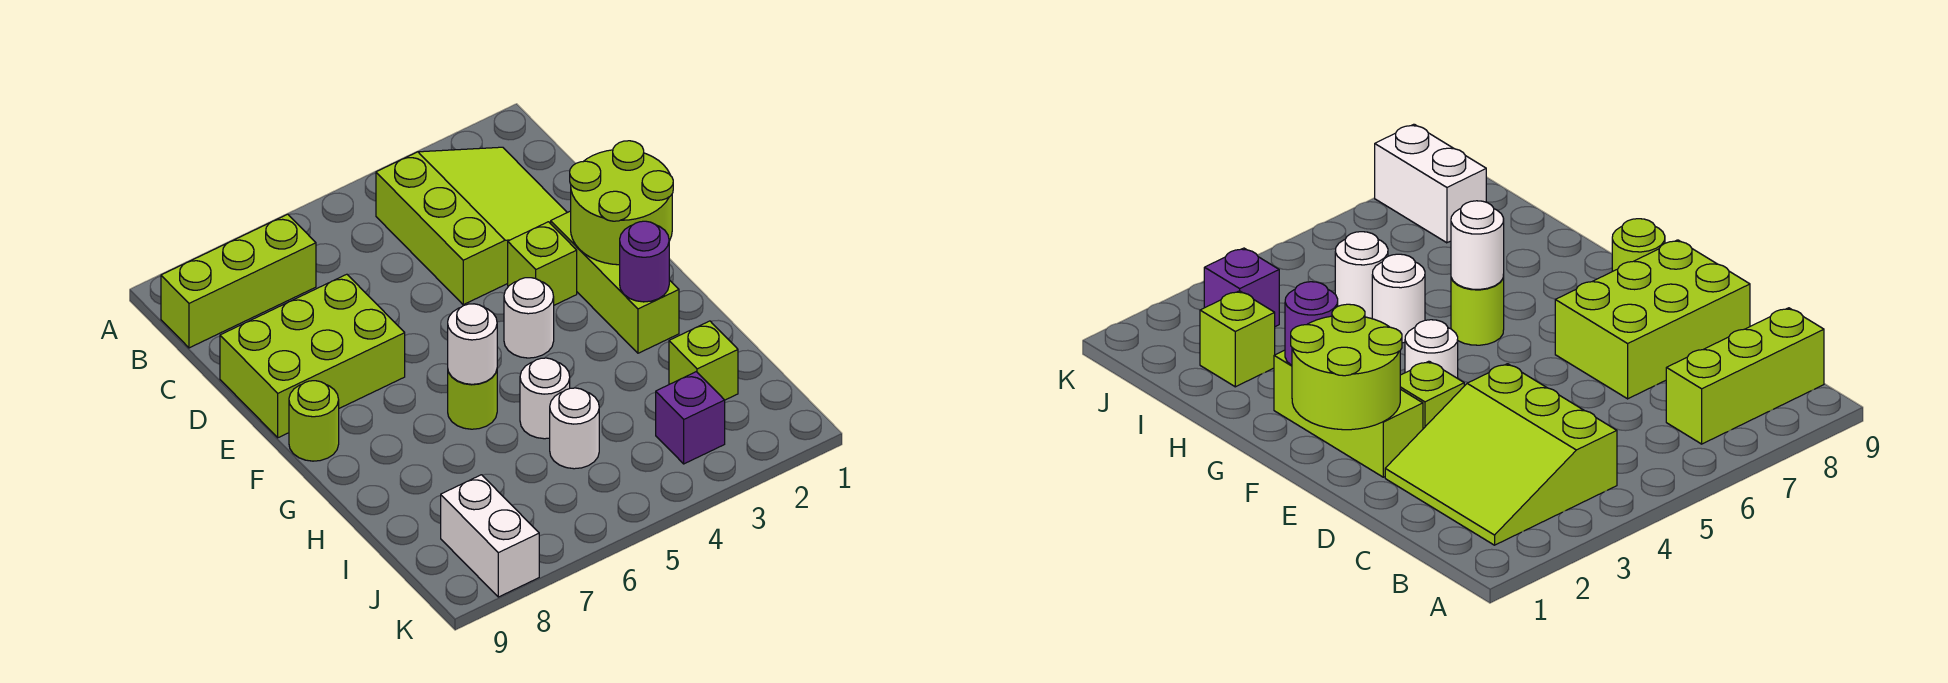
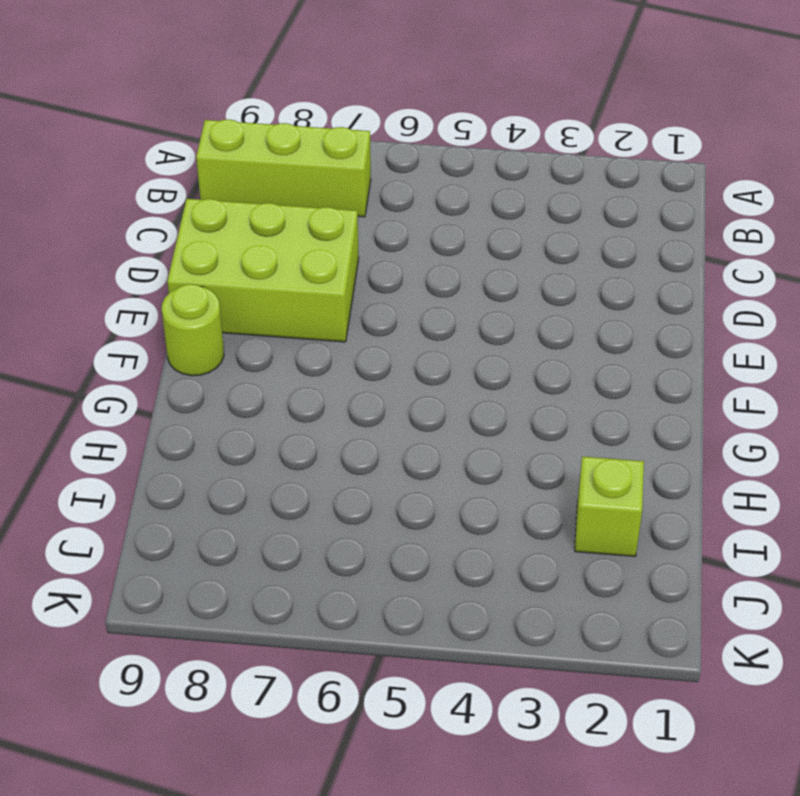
none -> lime 3x3 slope [376,147,567,305]
none -> lime 1x3 brick [551,211,679,353]
none -> lime 1x1 brick [508,222,577,305]

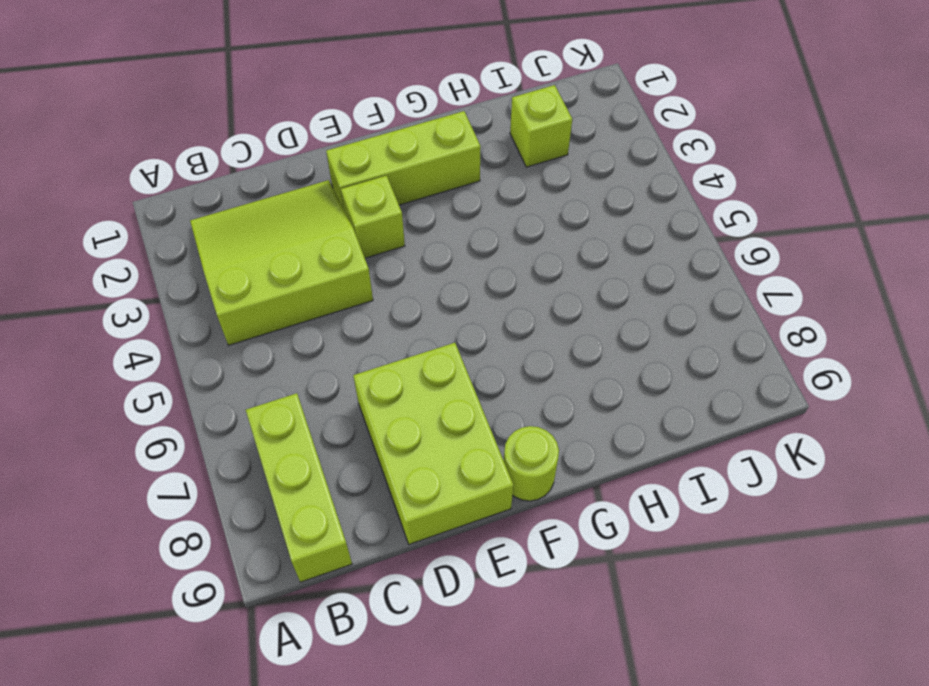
none -> white 1x1 round brick [504,278,554,358]
none -> lime 1x1 round brick [448,370,497,429]
none -> white 1x1 round brick [520,358,570,439]

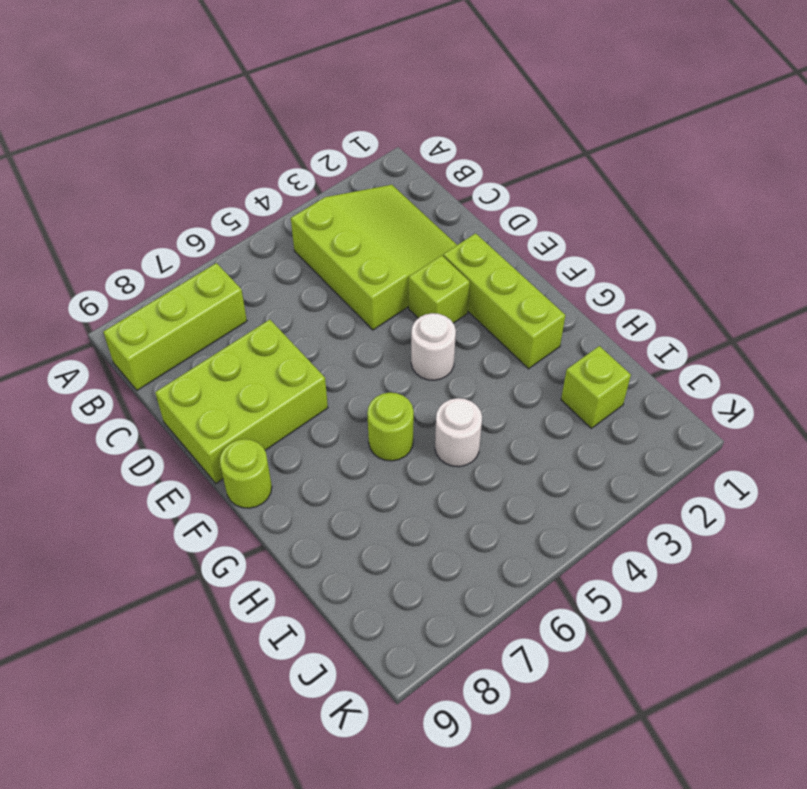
none -> white 1x1 round brick [550,388,599,469]
none -> purple 1x1 brick [656,372,725,464]
none -> white 1x2 brick [441,475,539,597]

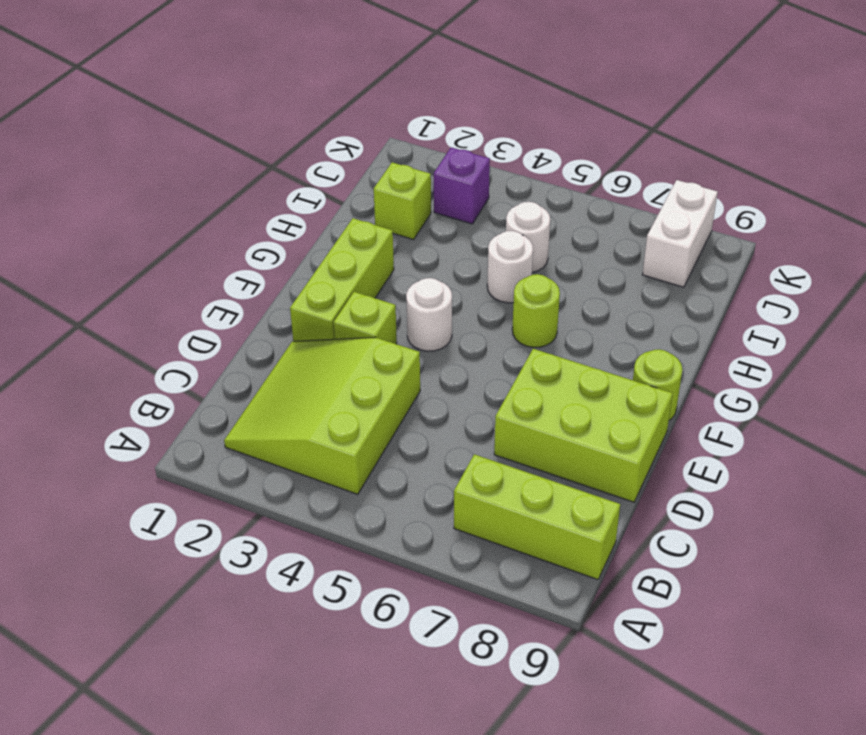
none -> lime 2x2 round brick [570,141,673,265]
none -> purple 1x1 round brick [620,221,669,302]
none -> white 1x1 round brick [448,304,497,384]

